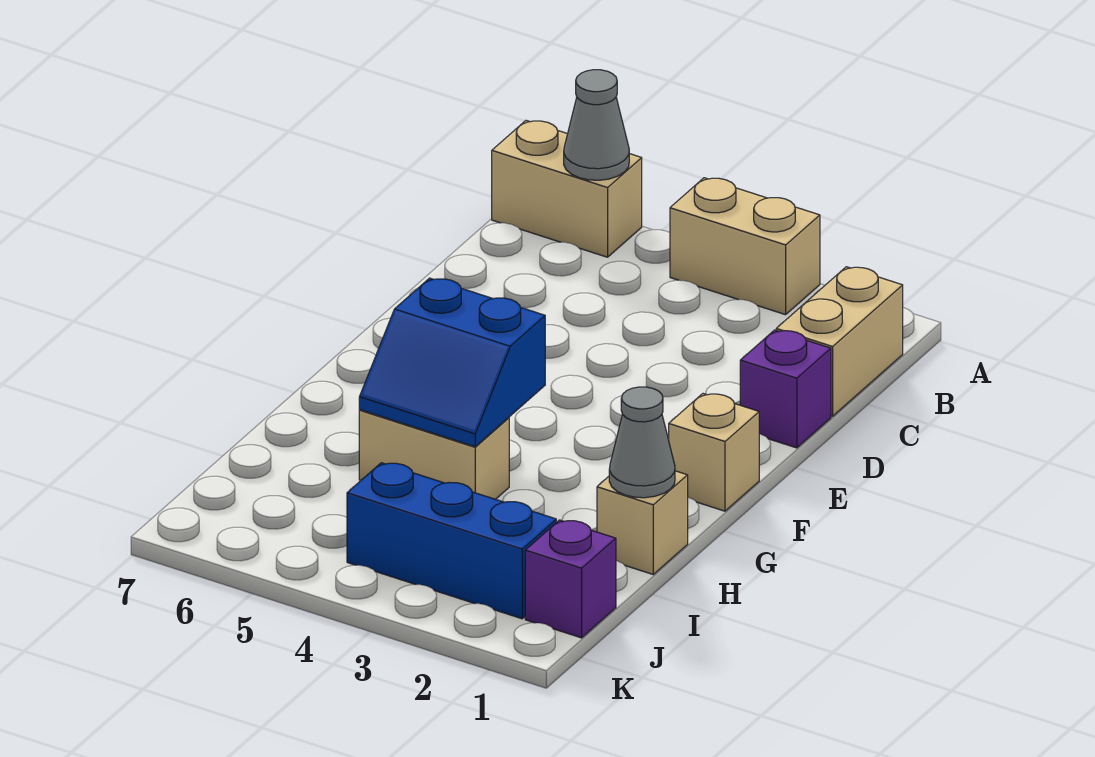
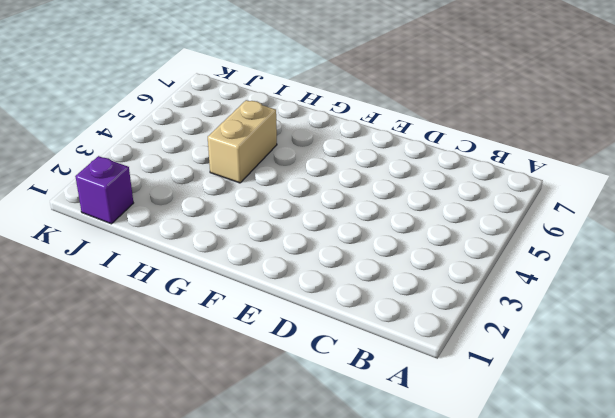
none -> tan 1x2 brick [670,178,820,315]
none -> tan 1x2 brick [492,120,642,257]
none -> tan 1x2 brick [776,267,903,416]

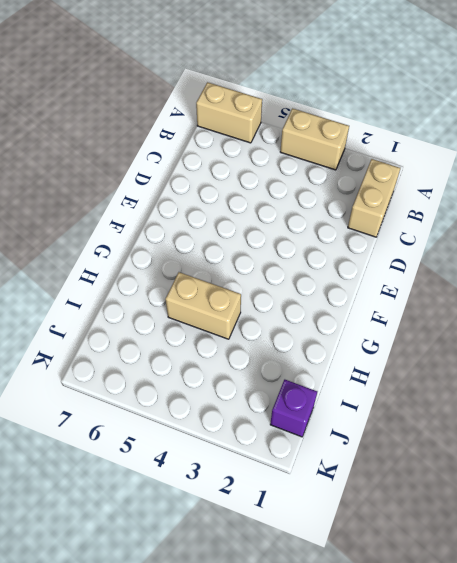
none -> purple 1x1 brick [740,330,831,448]
none -> tan 1x1 brick [669,394,759,511]
none -> tan 1x1 brick [597,471,688,574]

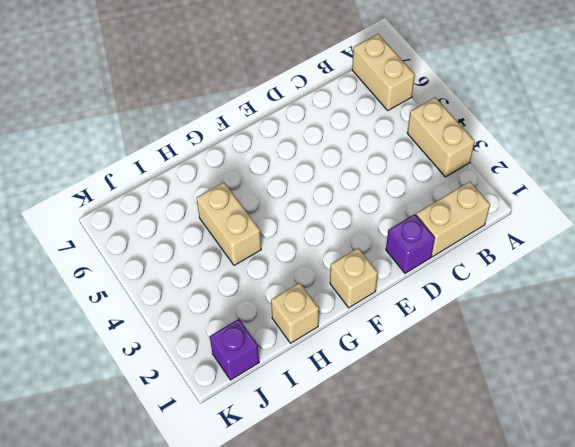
none -> blue 1x3 brick [347,463,556,619]
none -> grey 1x1 cone [564,70,629,180]
none -> blue 2x2 slope [359,278,545,447]

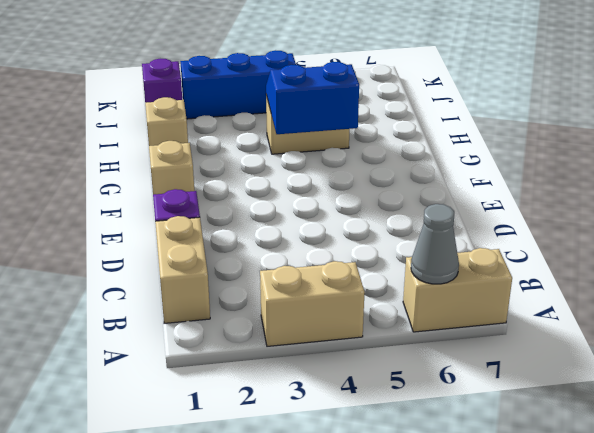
none -> grey 1x1 cone [609,387,675,498]

